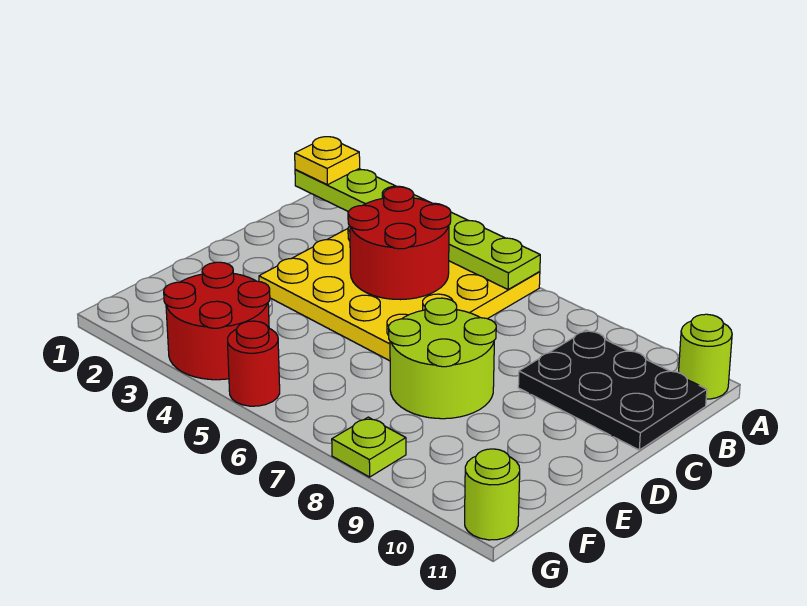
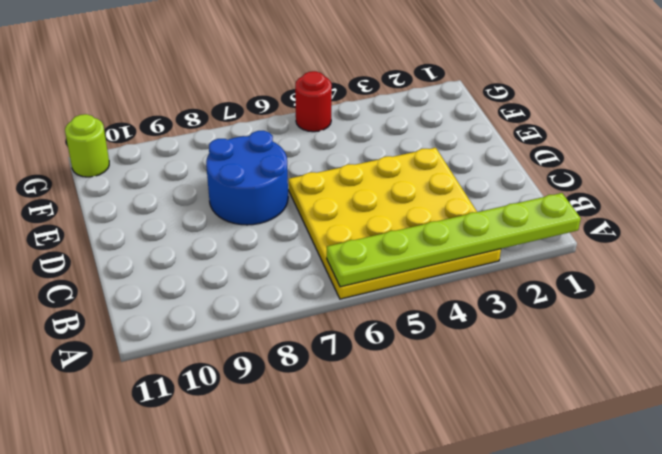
blue 2x2 round brick [206,131,288,225] -> lime 2x2 round brick [389,298,496,419]
none -> lime 1x1 round brick [679,314,732,399]
none -> black 2x3 plate [518,330,707,450]

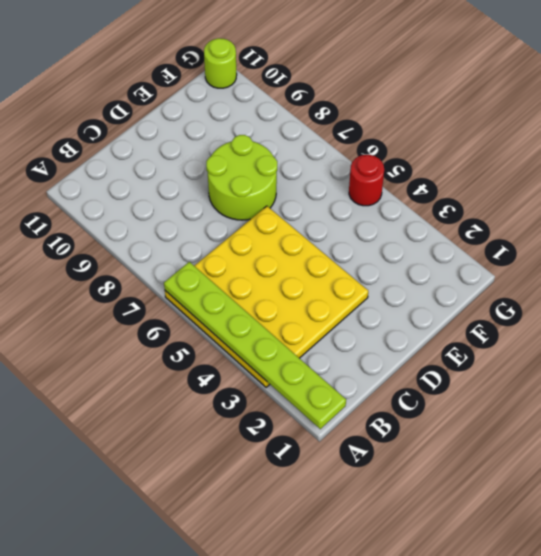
none -> lime 1x1 round brick [679,314,732,399]
none -> black 2x3 plate [518,330,707,450]

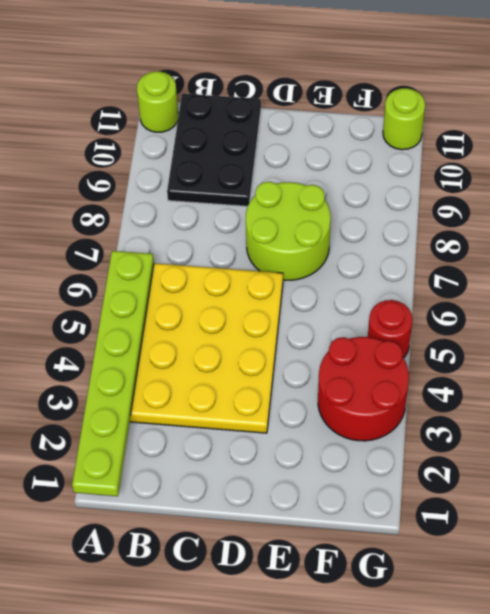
none -> lime 1x1 plate [332,417,406,477]
none -> red 2x2 round brick [348,187,451,300]

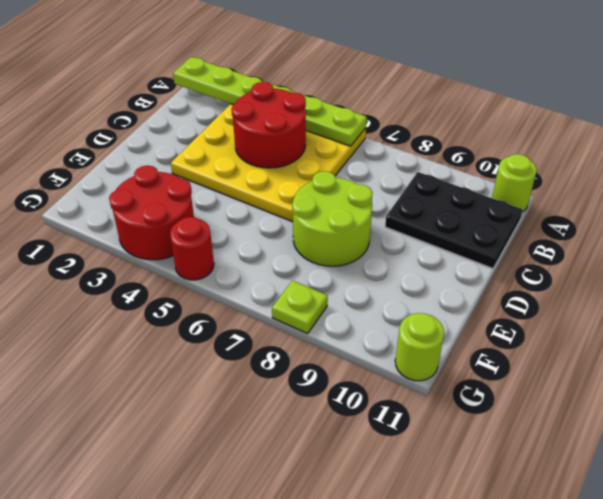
none -> yellow 1x1 plate [295,137,360,185]

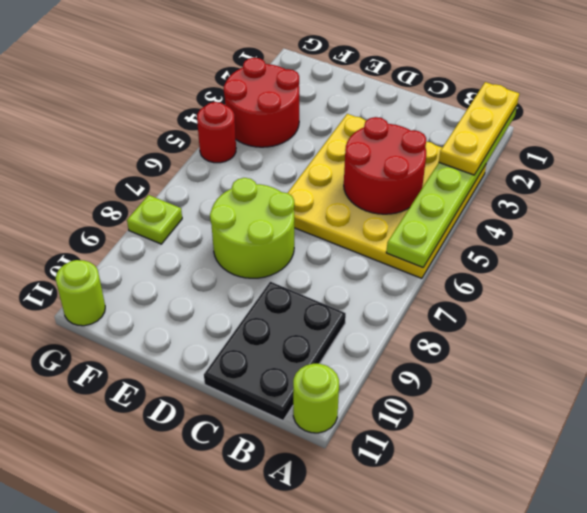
yellow 1x3 plate [439,82,519,175] -> yellow 1x1 plate [295,137,360,185]

